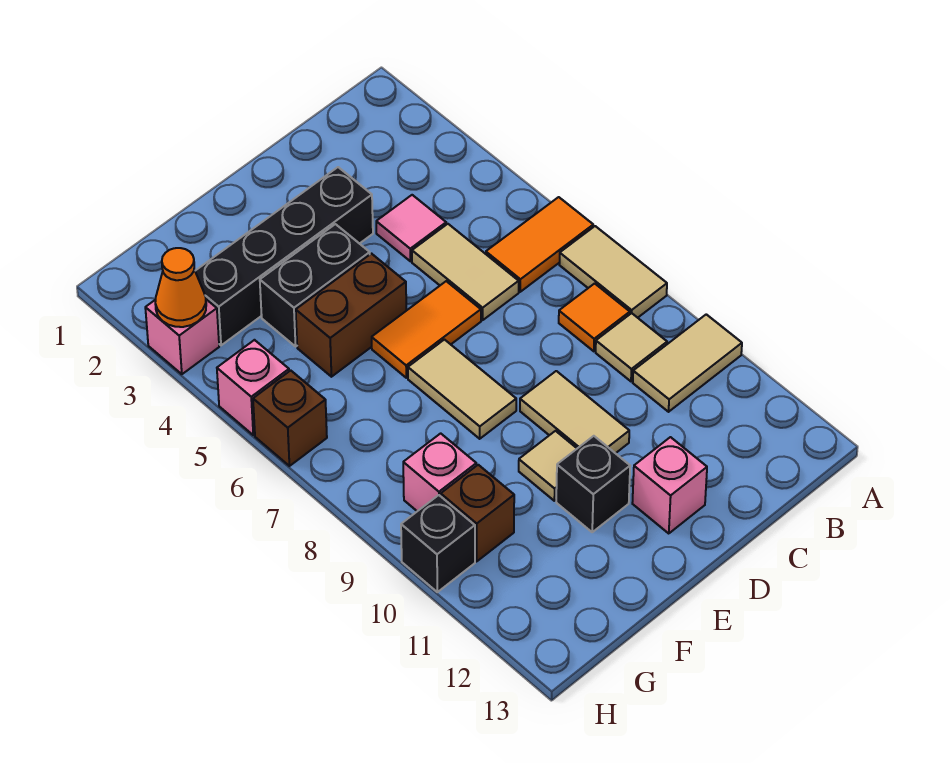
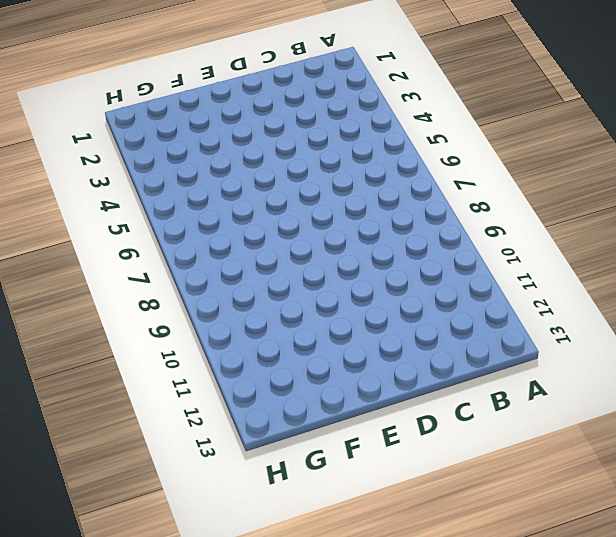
none -> orange 1x2 tile [486,197,593,292]
none -> tan 1x2 tile [559,226,667,318]
none -> tan 1x2 tile [633,314,742,412]

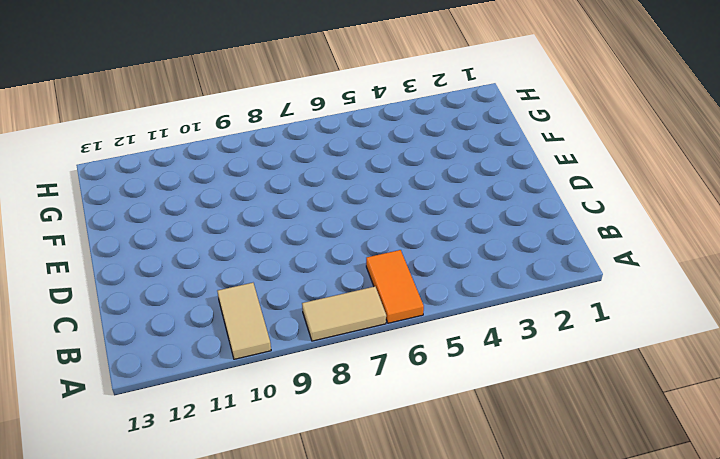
none -> orange 1x1 tile [559,283,630,351]
none -> tan 1x1 tile [596,313,667,381]
none -> pink 1x1 tile [376,195,446,261]

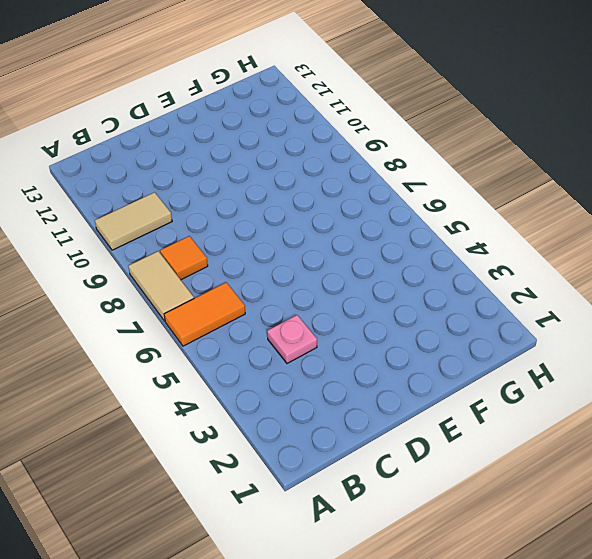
pink 1x1 plate [267,315,317,363] -> pink 1x1 tile [376,195,446,261]
none -> tan 1x1 tile [596,313,667,381]
none -> tan 1x2 tile [412,224,519,320]
none -> black 1x4 brick [195,167,373,345]

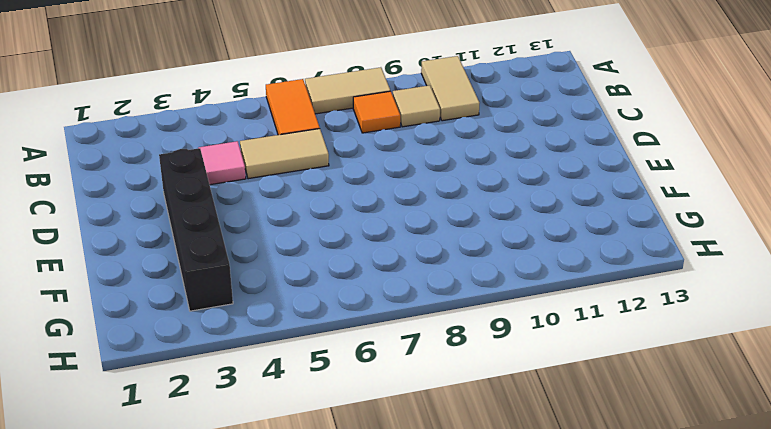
none -> orange 1x2 tile [372,281,481,378]
none -> tan 1x2 tile [520,371,629,453]
none -> pink 1x1 brick [632,437,707,533]

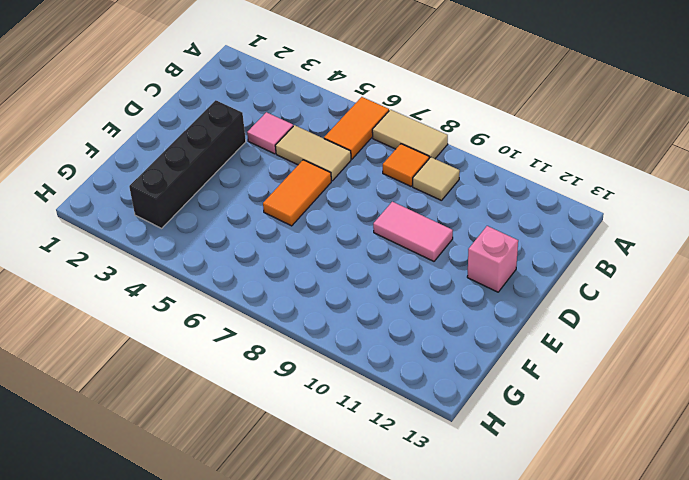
pink 1x2 tile [373,202,453,261] -> tan 1x2 tile [520,371,629,453]
none -> tan 1x2 tile [633,314,742,412]
none -> black 1x2 brick [260,224,370,346]
none -> brown 1x2 brick [296,254,406,377]

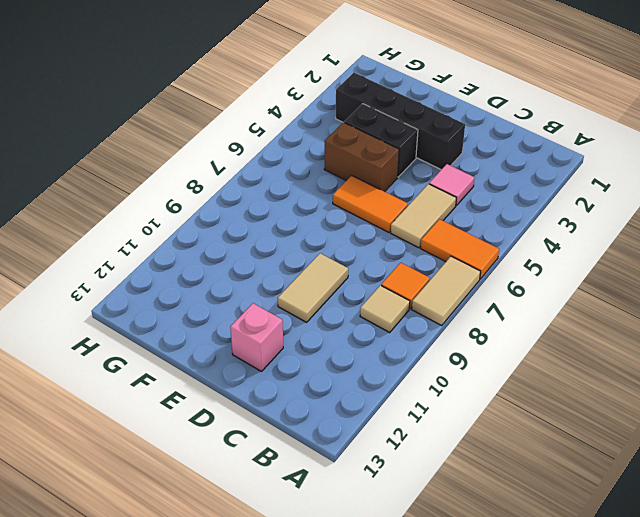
none -> tan 1x2 tile [633,314,742,412]
none -> tan 1x2 tile [408,340,516,439]
none -> tan 1x1 tile [519,431,577,501]

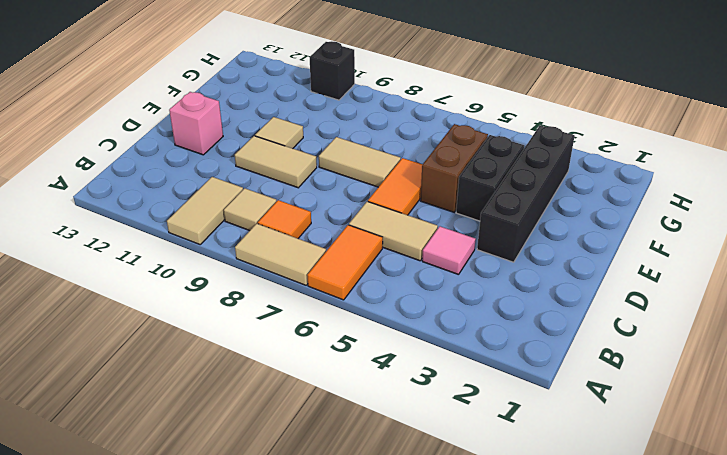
none -> black 1x1 brick [556,436,630,532]
none -> pink 1x1 brick [403,433,476,511]
none -> brown 1x1 brick [441,465,514,561]

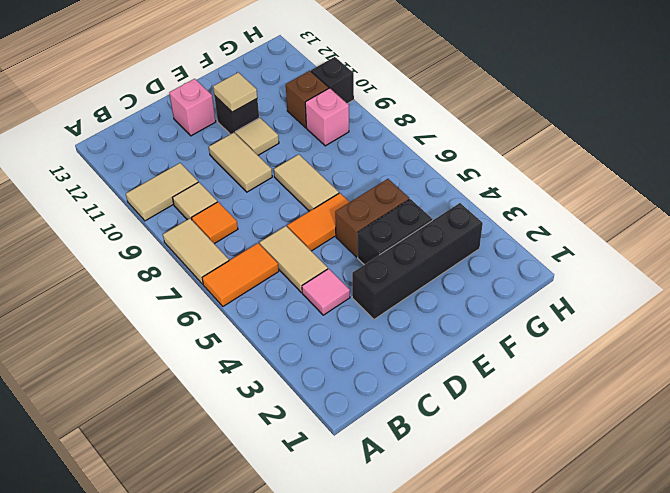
tan 1x1 tile [213,72,257,112] -> none
none -> pink 1x1 brick [145,299,219,374]
none -> pink 1x1 brick [217,340,289,435]
none -> brown 1x1 brick [253,370,327,466]

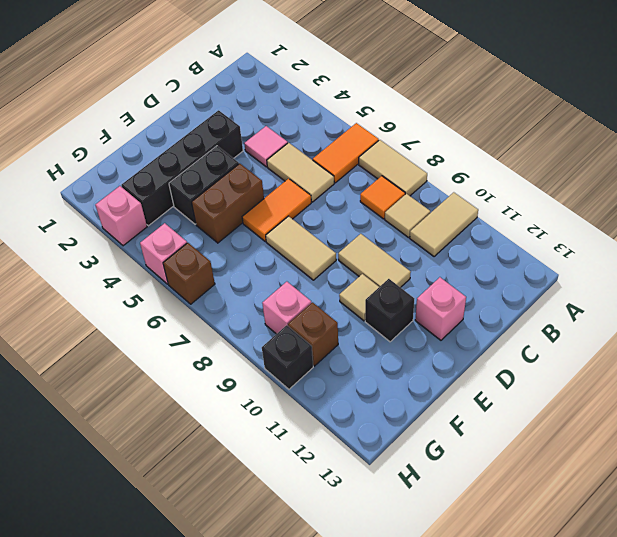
none -> orange 1x1 cone [155,248,206,327]

